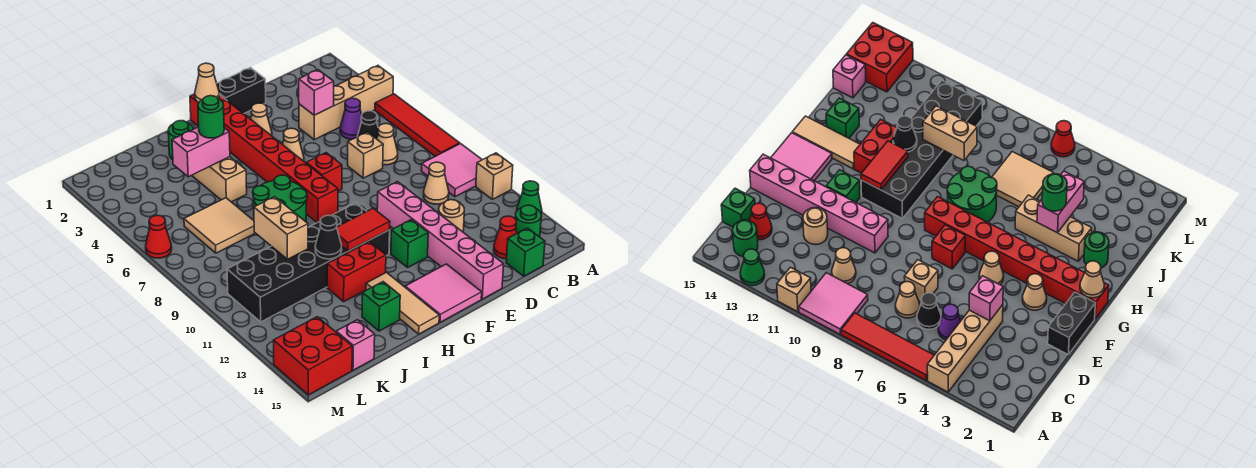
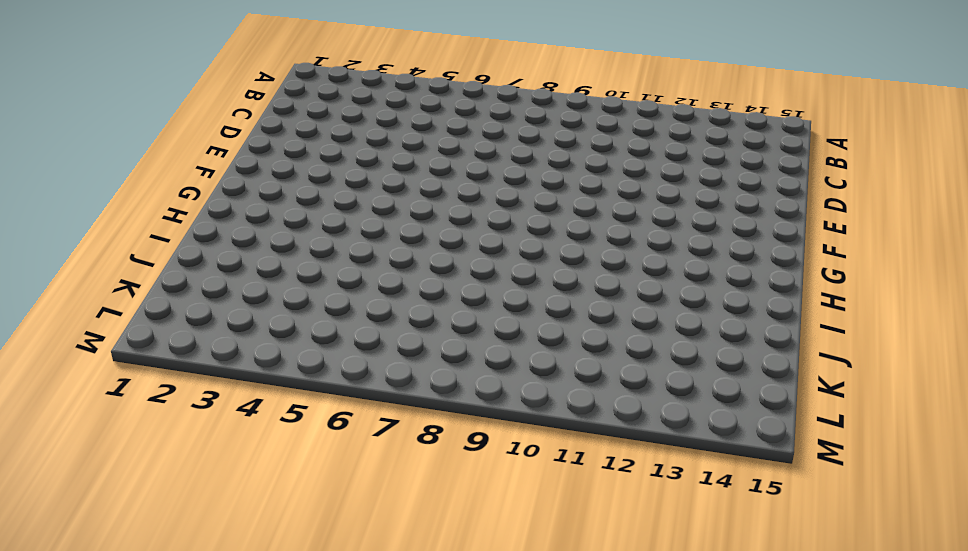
none -> tan 1x4 brick [299,66,393,140]
none -> red 1x4 tile [375,94,460,156]
none -> pink 2x2 tile [421,144,482,197]
none -> tan 1x1 brick [476,153,513,199]

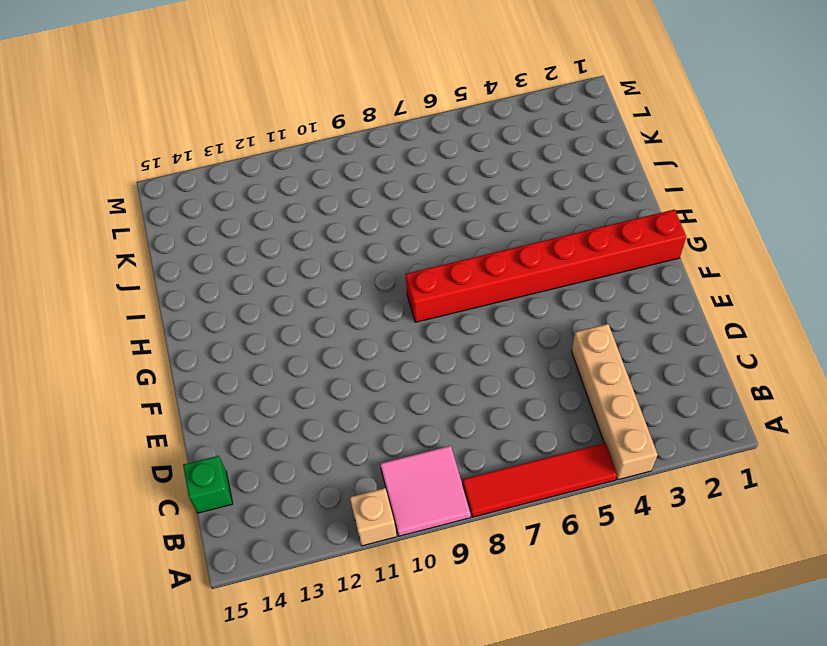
none -> green 1x1 cone [517,181,542,216]
none -> green 1x1 round brick [515,205,541,237]
none -> purple 1x1 cone [340,98,362,139]
none -> black 1x1 cone [357,111,378,139]

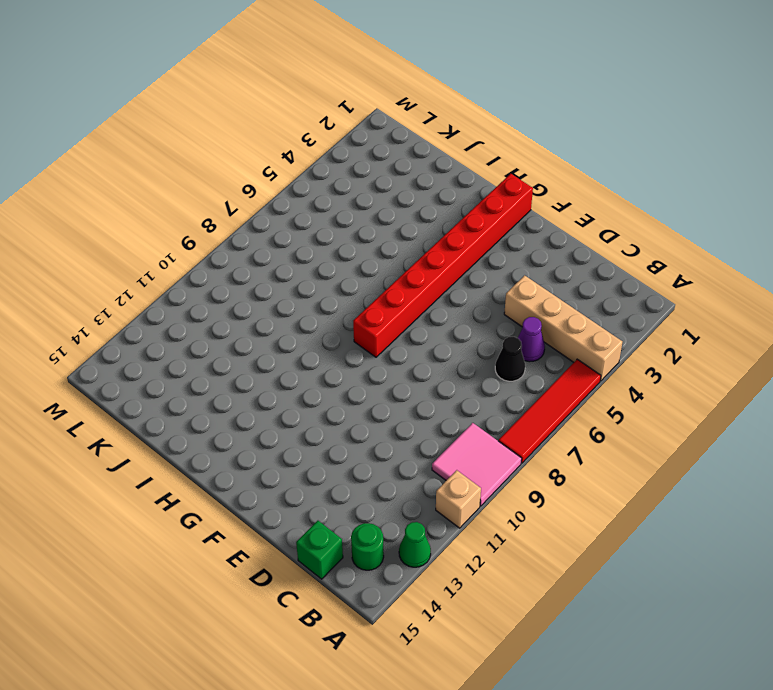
none -> tan 1x1 cone [377,124,398,165]
none -> tan 1x1 cone [424,162,449,204]
none -> red 1x1 cone [494,216,517,259]
none -> tan 1x1 brick [348,132,383,178]

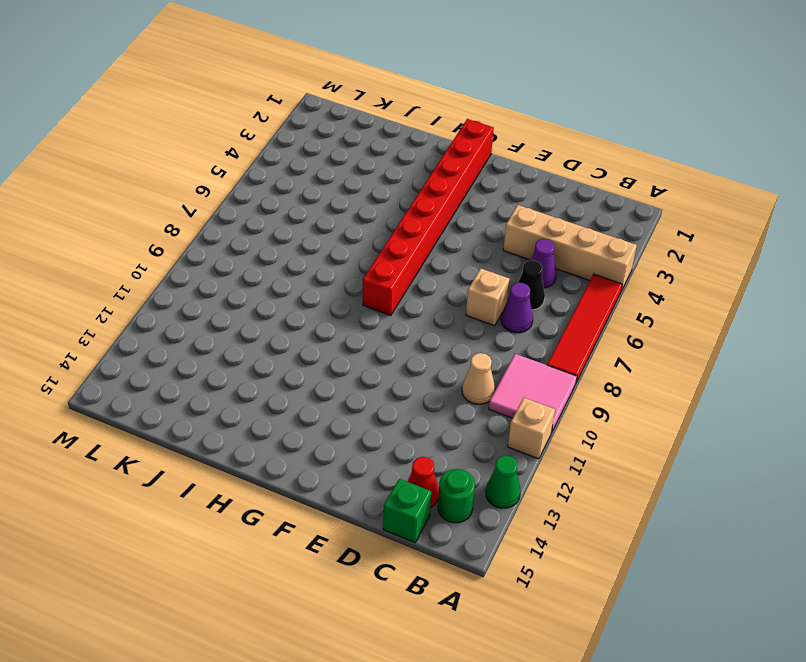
purple 1x1 cone [501,283,533,333] -> tan 1x1 cone [377,124,398,165]
none -> tan 1x1 round brick [439,200,464,232]
none -> black 1x2 brick [217,68,266,114]
none -> pink 1x6 brick [377,182,504,299]
none -> tan 1x1 cone [251,103,272,136]

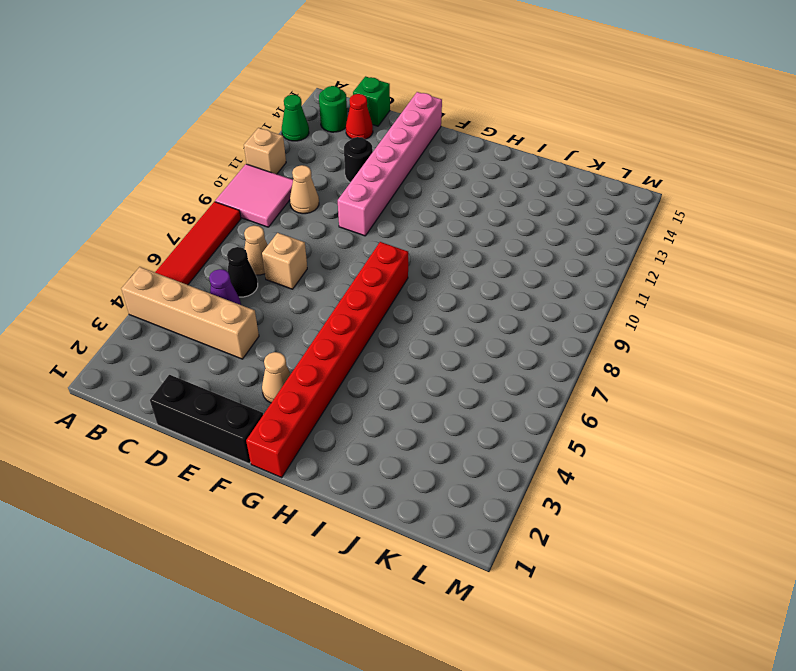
black 1x3 brick [150,375,263,464] -> black 1x2 brick [217,68,266,114]
black 1x1 round brick [344,137,373,182] -> tan 1x1 round brick [439,200,464,232]
none -> tan 1x1 cone [282,128,304,161]
none -> red 1x1 brick [306,153,342,191]
none -> green 1x1 brick [391,220,428,267]
none -> pink 2x2 tile [405,264,482,322]

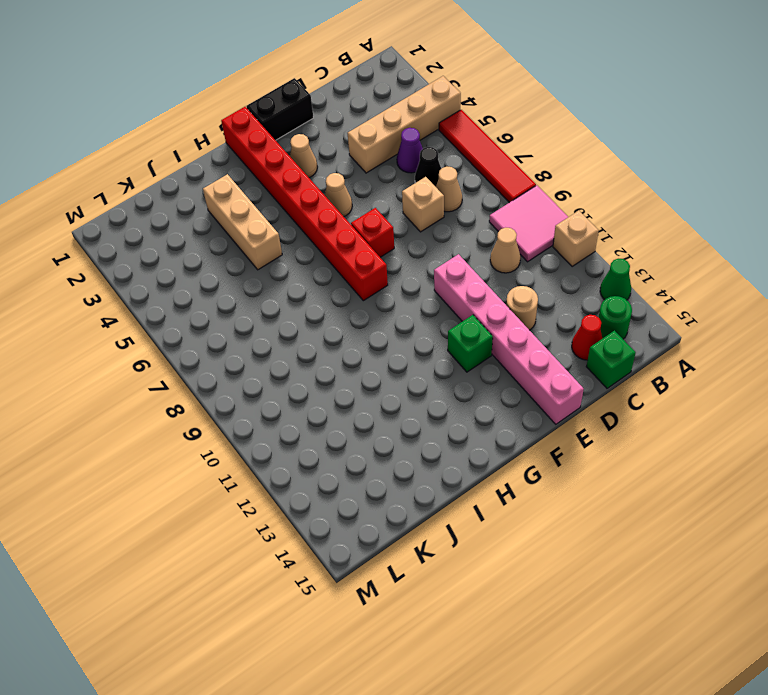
none -> pink 2x2 tile [405,264,482,322]
none -> black 2x6 brick [227,203,390,322]
none -> green 2x2 round brick [253,175,307,222]
none -> red 1x2 brick [327,242,386,302]

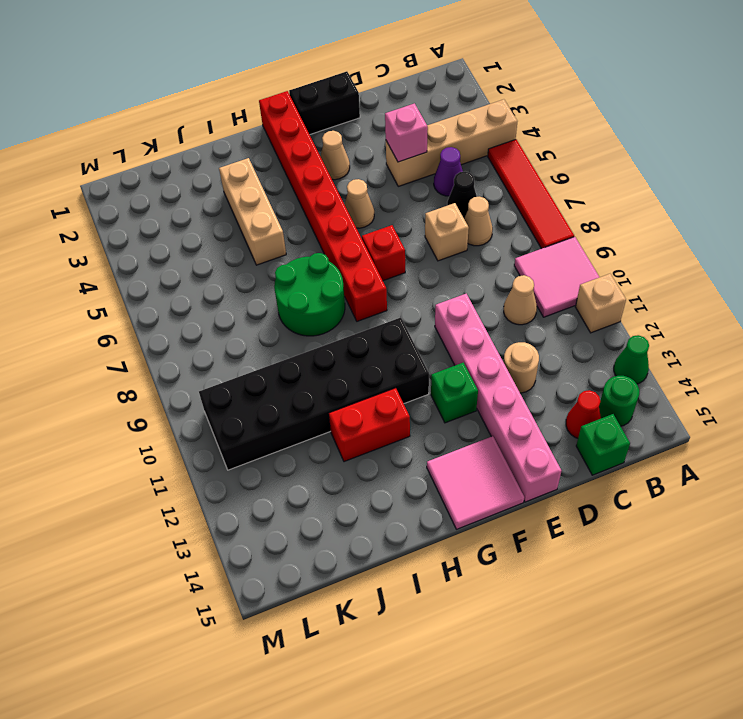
none -> tan 1x3 tile [366,272,439,334]
none -> green 1x1 round brick [168,121,193,159]
none -> green 1x1 brick [362,282,400,331]
none -> tan 2x2 tile [184,198,255,253]

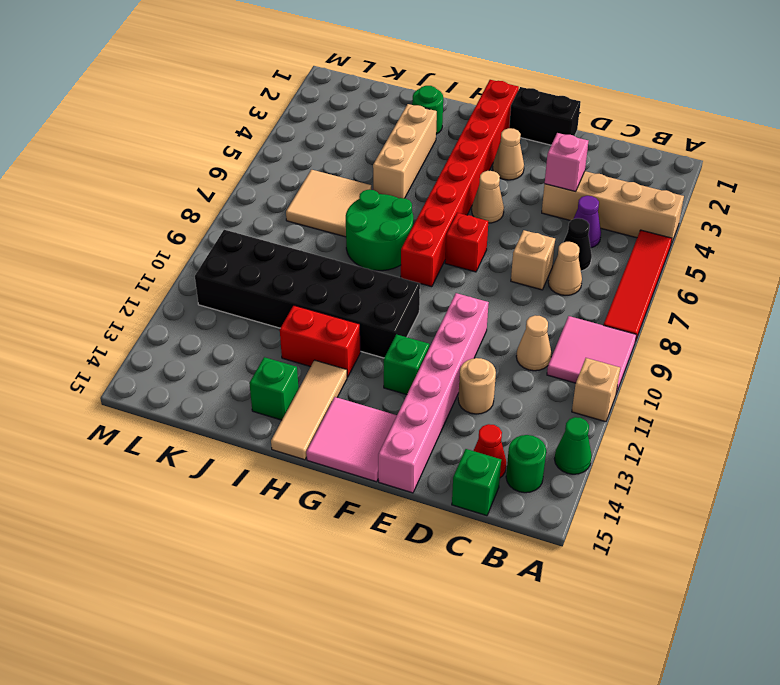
none -> pink 1x1 brick [336,320,375,370]
none -> red 2x2 brick [273,317,352,395]
none -> red 1x1 cone [146,215,172,258]
none -> tan 1x1 cone [195,63,219,103]

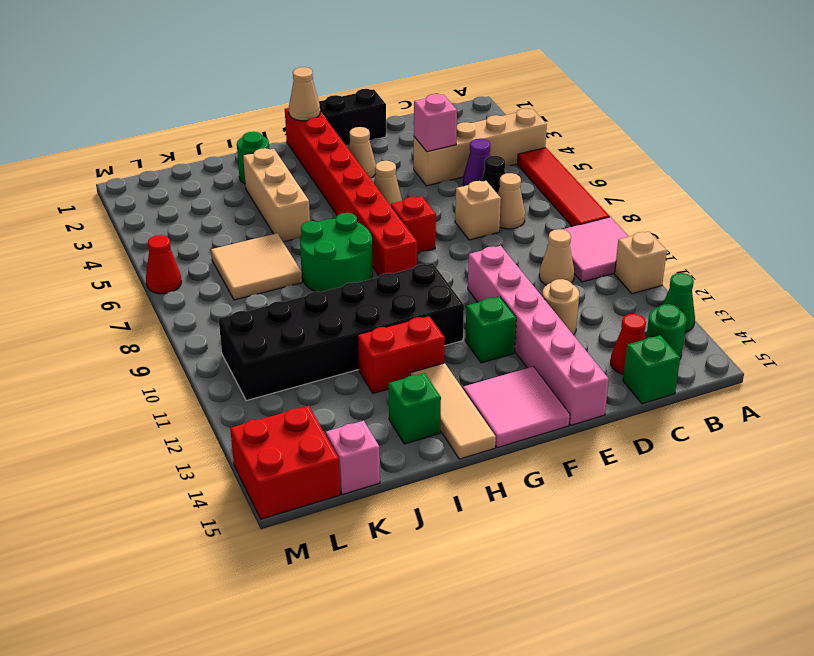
none -> red 1x2 tile [337,208,390,251]
none -> pink 1x2 brick [172,127,230,177]
none -> black 1x1 cone [315,215,342,259]
none -> tan 1x2 brick [254,197,308,259]

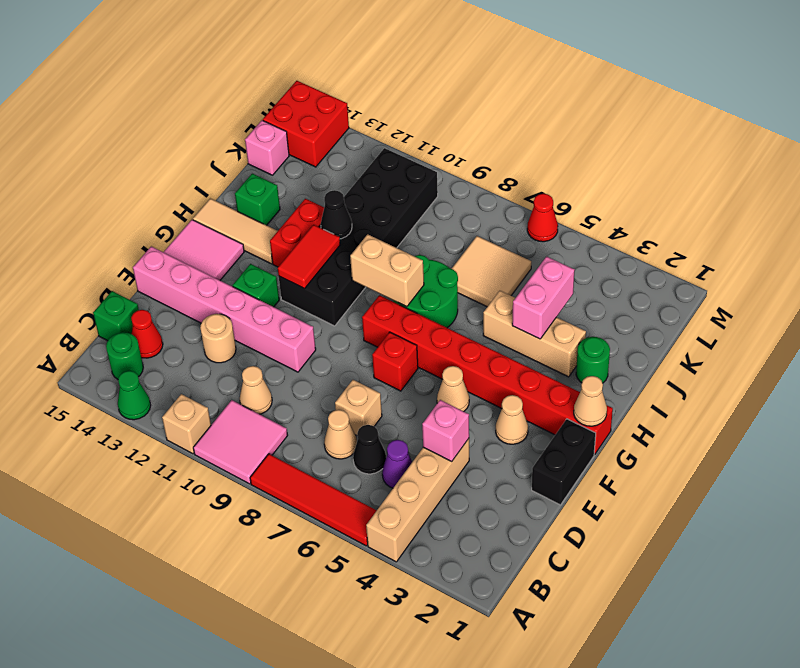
tan 1x2 brick [350,234,424,307] -> tan 1x2 brick moved to [254,197,308,259]
none -> green 1x1 round brick [198,96,224,138]

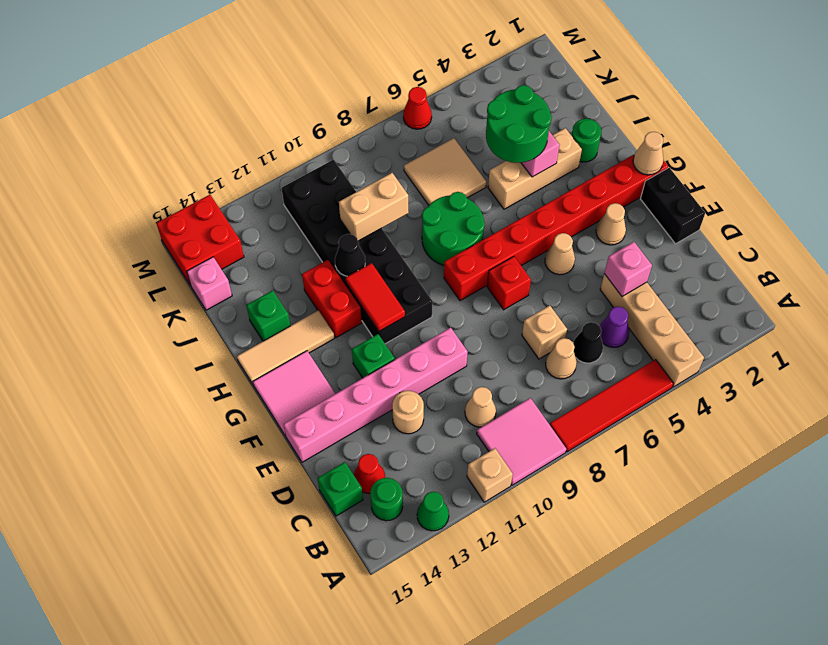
green 2x2 round brick [486,85,552,163] -> green 1x1 round brick [198,96,224,138]

